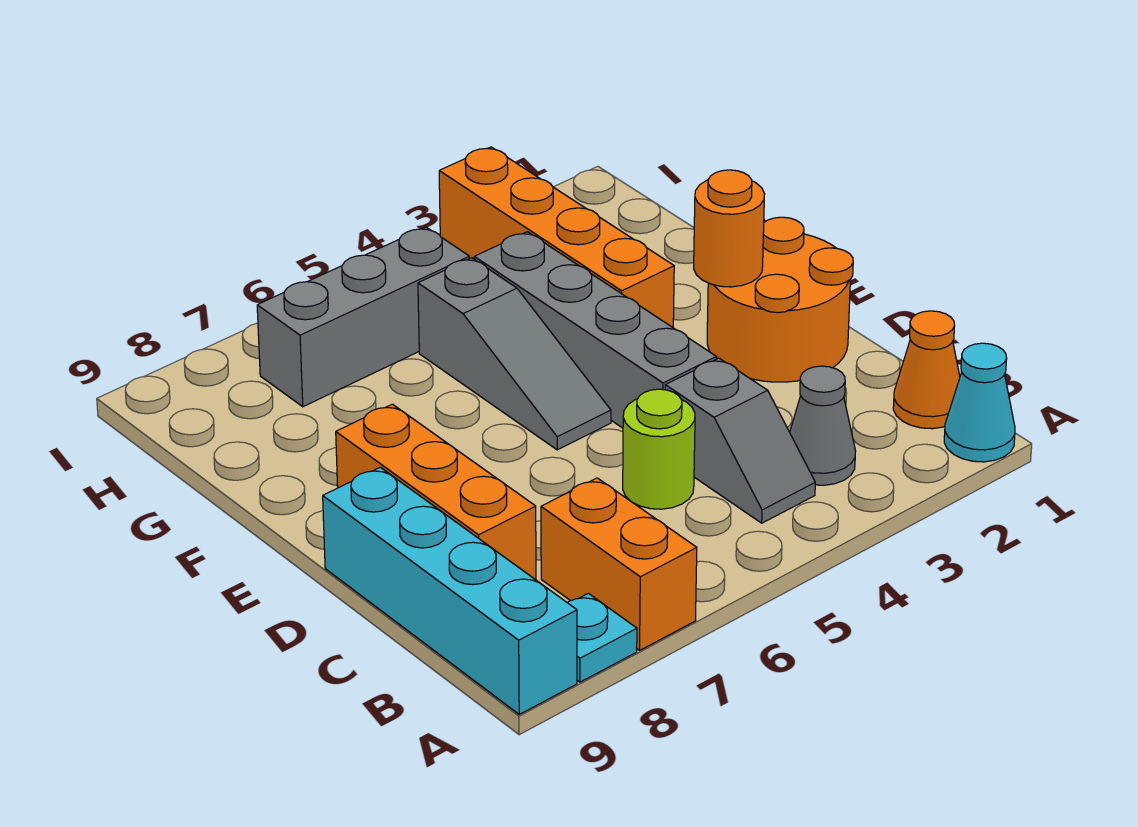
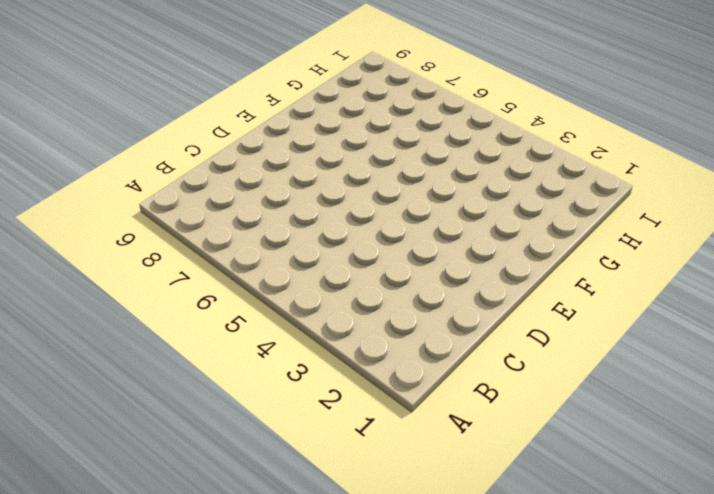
none -> cyan 1x1 cone [944,343,1015,462]
none -> orange 1x2 brick [541,478,697,650]
none -> cyan 1x1 plate [567,593,637,682]

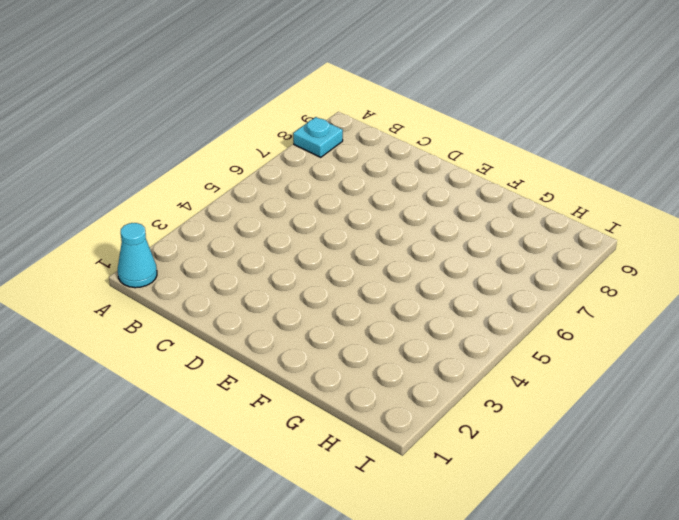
none -> orange 1x2 brick [541,478,697,650]
none -> cyan 1x4 brick [323,467,577,714]
none -> orange 1x1 cone [893,311,960,429]

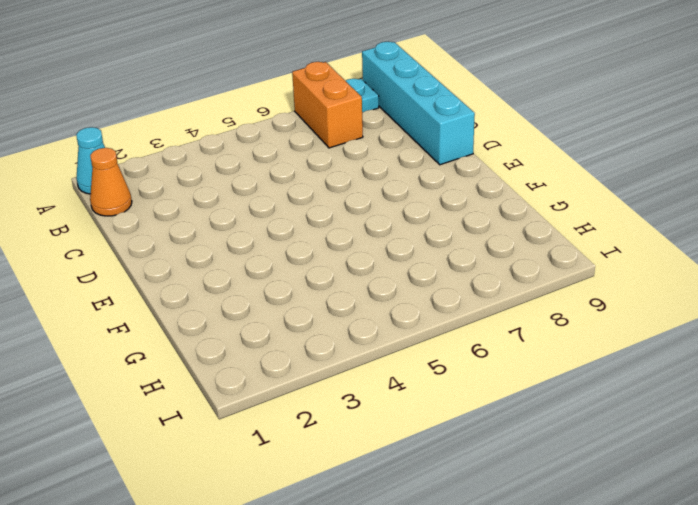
none -> grey 1x1 cone [790,366,856,485]
none -> grey 1x2 slope [665,358,815,523]
none -> lime 1x1 round brick [623,389,695,509]

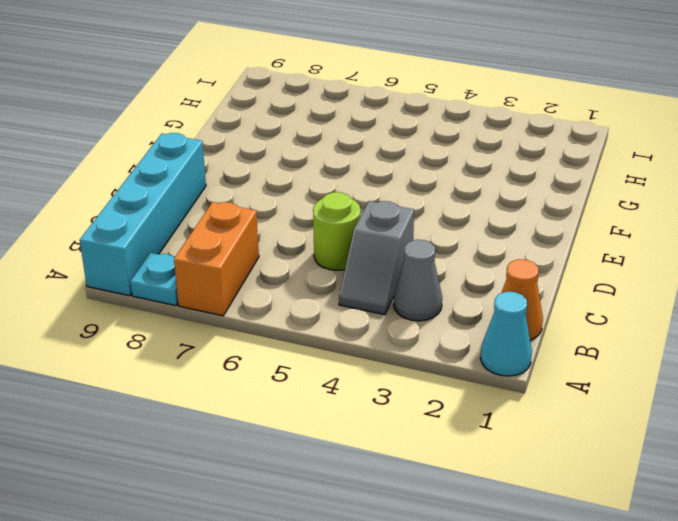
none -> orange 1x3 brick [336,404,536,580]
none -> orange 2x2 round brick [707,217,853,382]
none -> grey 1x4 brick [474,232,716,428]

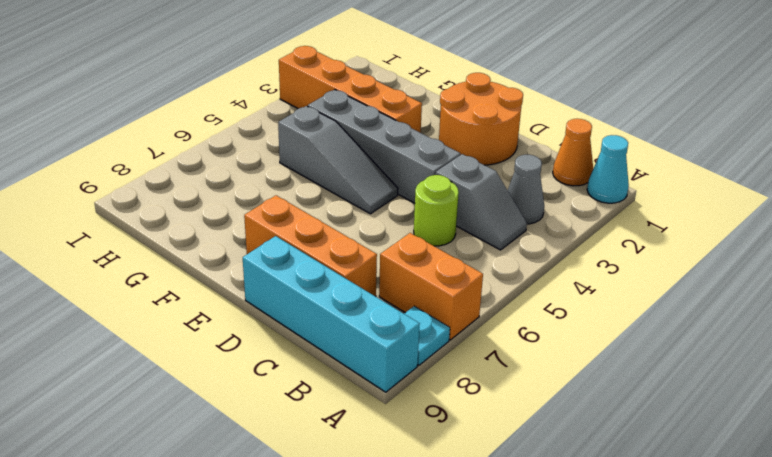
none -> grey 1x3 brick [257,227,470,407]
none -> orange 1x1 round brick [694,170,764,287]

